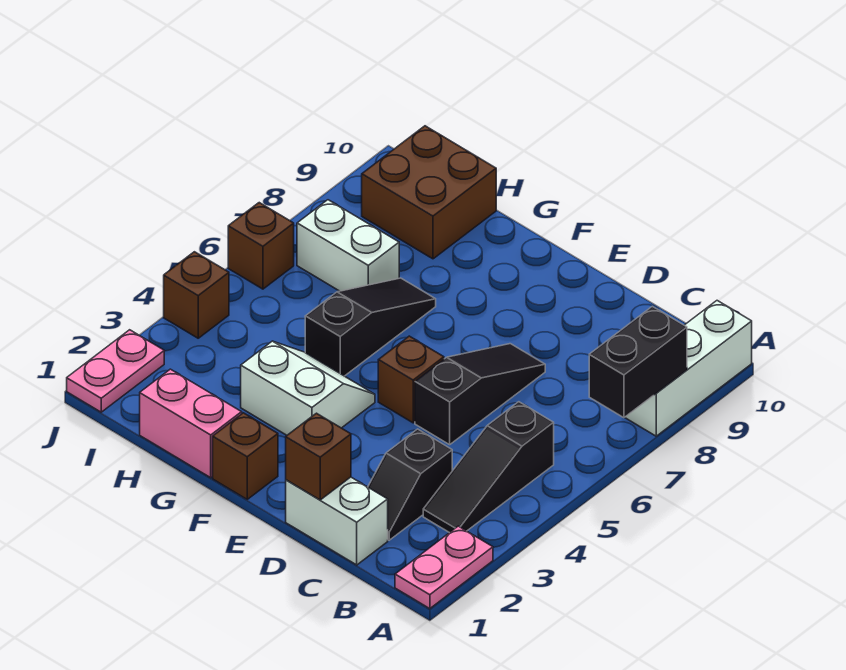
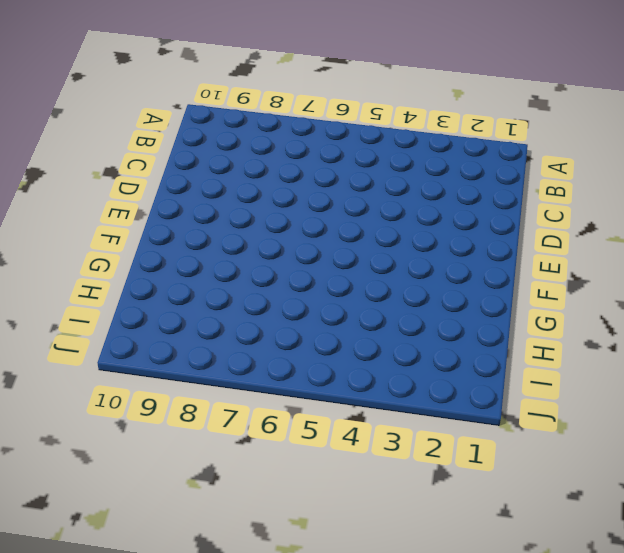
none -> pink 1x2 plate [395,526,493,609]
none -> white 1x3 brick [625,301,752,436]
none -> black 1x3 slope [423,402,554,533]

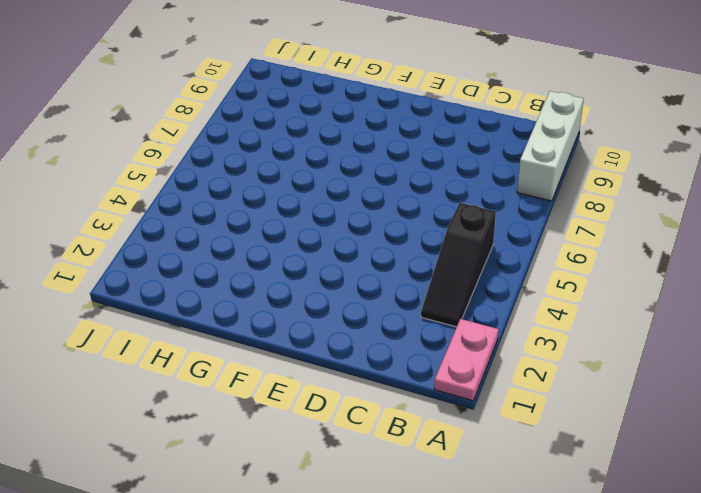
none -> white 1x2 brick [286,477,388,565]
none -> black 1x2 slope [368,429,452,540]
none -> black 1x3 slope [415,344,545,445]

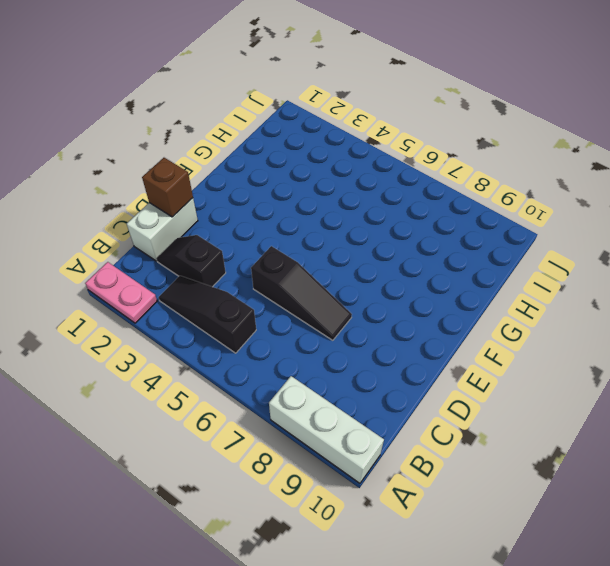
none -> brown 1x1 brick [378,336,444,423]
none -> brown 1x1 brick [213,413,278,499]
none -> white 2x2 slope [241,341,375,435]

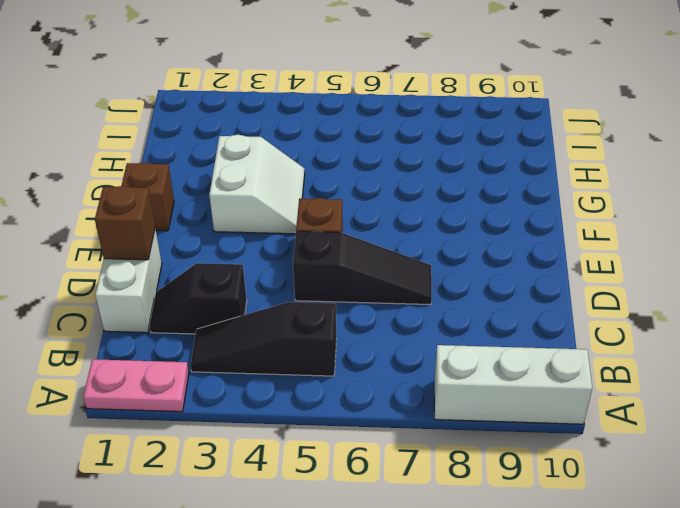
none -> pink 1x2 brick [140,369,242,478]
none -> black 1x3 slope [305,278,436,376]
none -> white 1x2 brick [297,200,399,291]

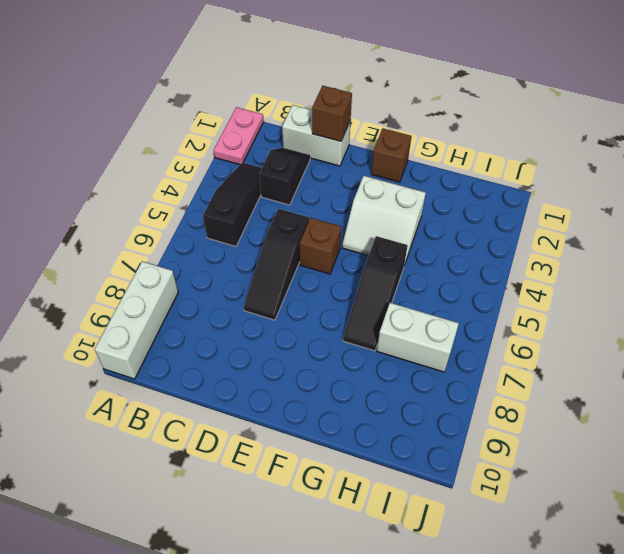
none -> pink 1x2 brick [140,369,242,478]
none -> brown 2x2 brick [362,126,496,259]
none -> pink 1x2 plate [67,330,164,412]

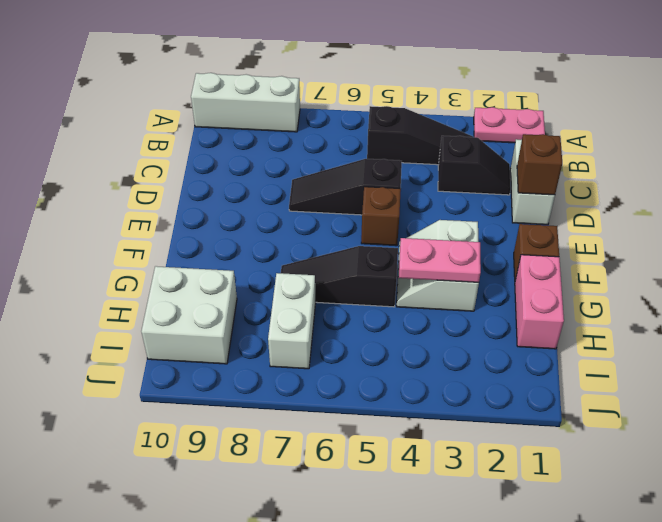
pink 1x2 plate [399,238,481,282] -> pink 1x2 plate moved to [67,330,164,412]
white 2x2 brick [141,266,237,364] -> brown 2x2 brick [362,126,496,259]
none -> brown 1x1 brick [164,252,229,338]
none -> brown 1x1 brick [228,203,294,289]
none -> black 1x2 brick [589,306,687,418]

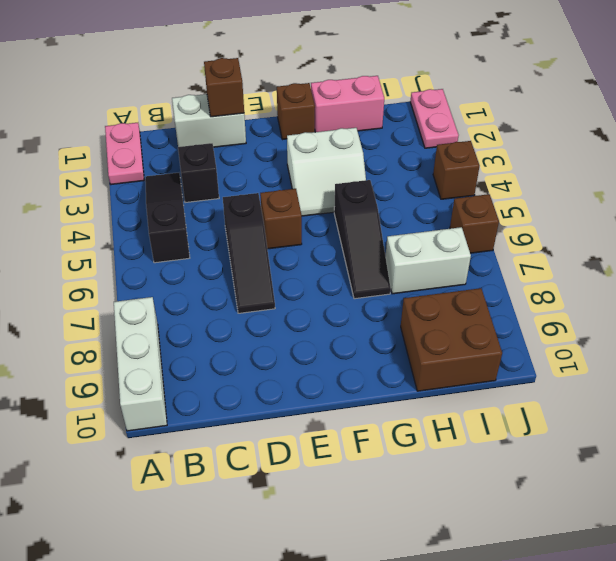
none -> black 1x2 brick [589,306,687,418]

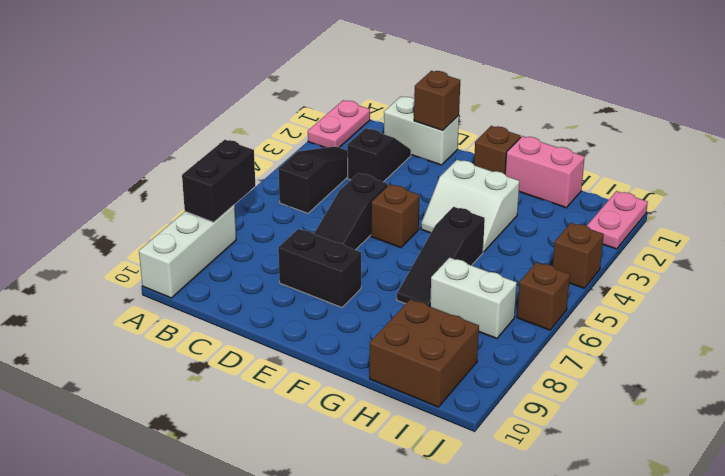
black 1x2 brick [278,229,361,307] -> none

